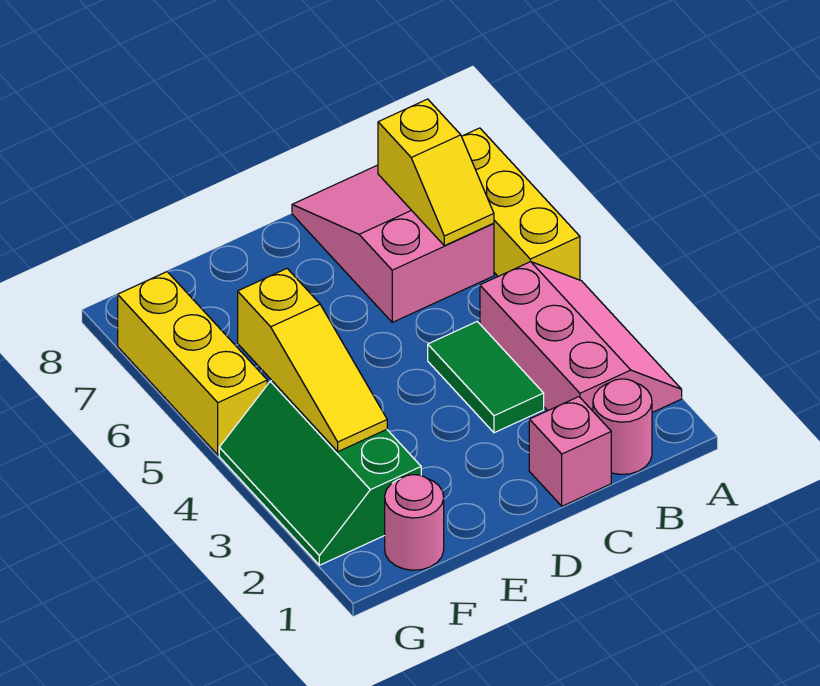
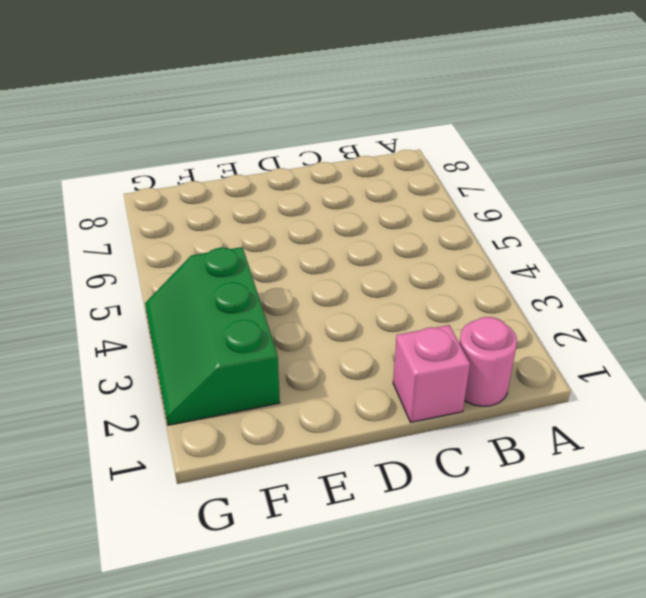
none -> pink 2x3 slope [480,262,682,412]
none -> yellow 1x3 brick [462,128,580,280]

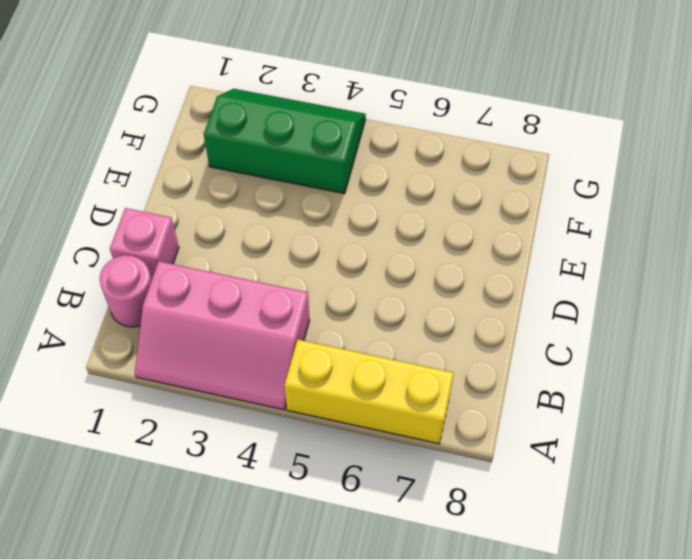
none -> pink 2x3 slope [292,165,494,322]
none -> green 1x2 tile [428,321,544,433]

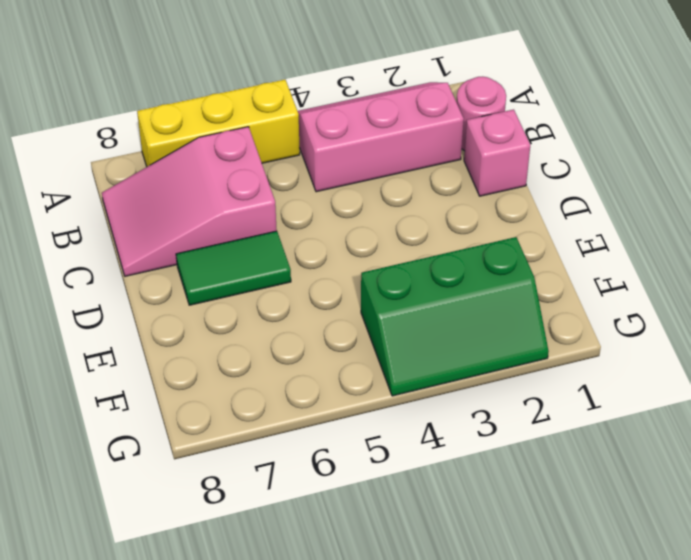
green 1x2 tile [176,231,291,305] -> green 1x2 tile moved to [428,321,544,433]
none -> pink 1x1 round brick [385,475,444,570]
none -> yellow 1x3 brick [118,272,267,455]

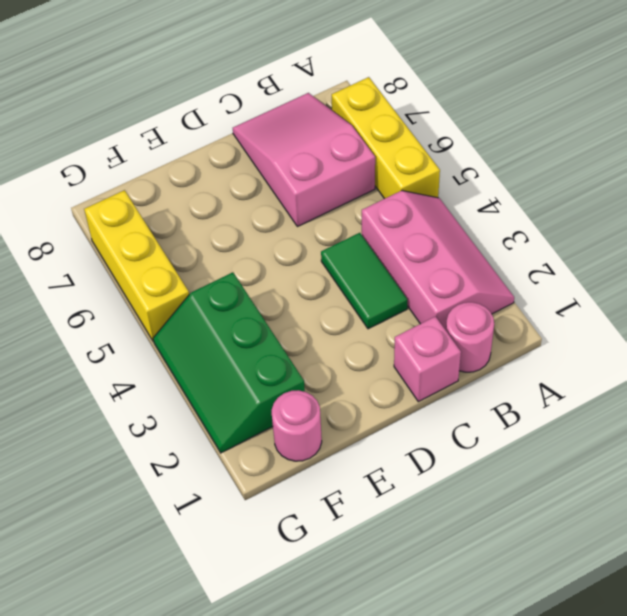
none -> yellow 1x2 slope [378,99,494,246]
none -> yellow 1x3 slope [238,269,387,452]

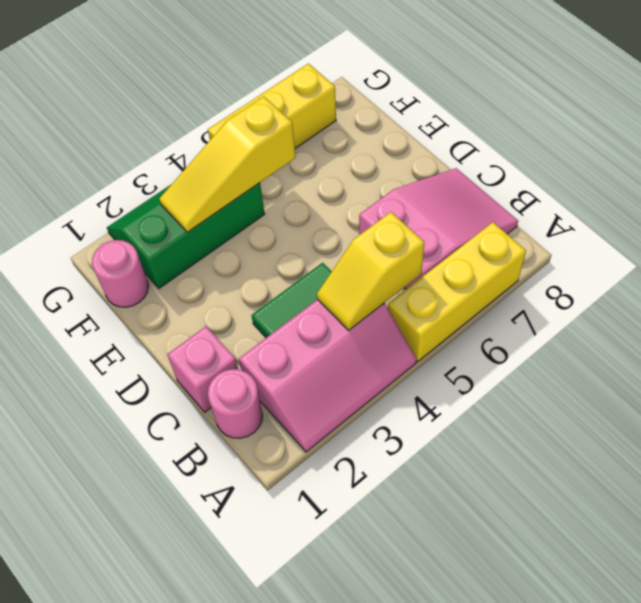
yellow 1x2 slope [317,212,425,330] -> yellow 1x2 slope moved to [378,99,494,246]

